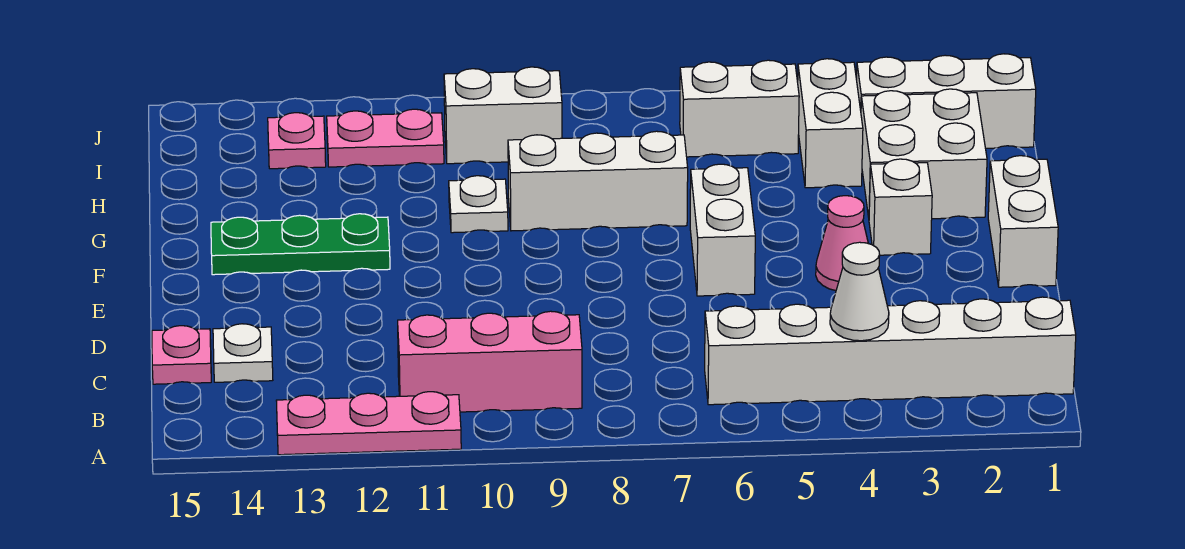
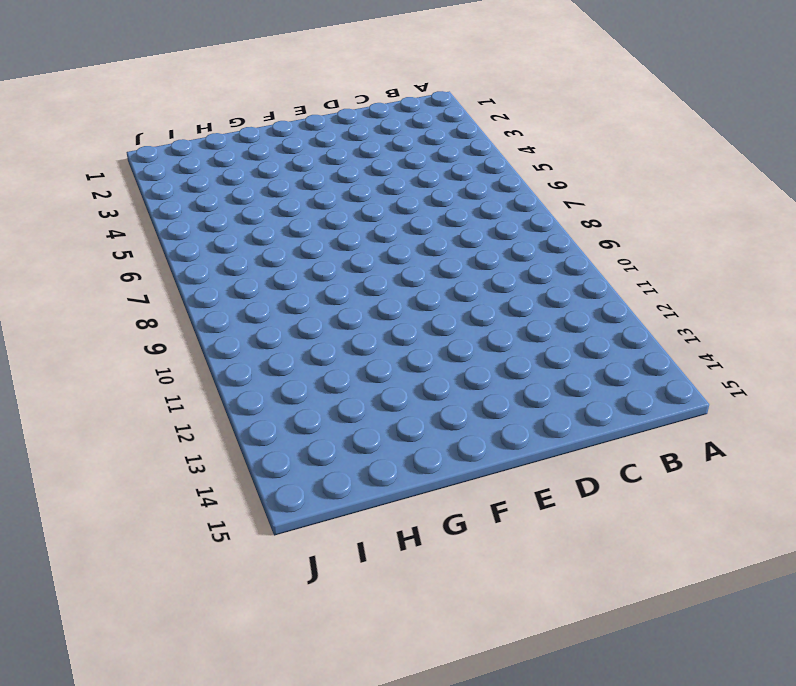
none -> pink 1x3 plate [276,392,461,455]
none -> white 1x6 brick [705,297,1076,405]
none -> pink 1x3 brick [398,311,582,412]

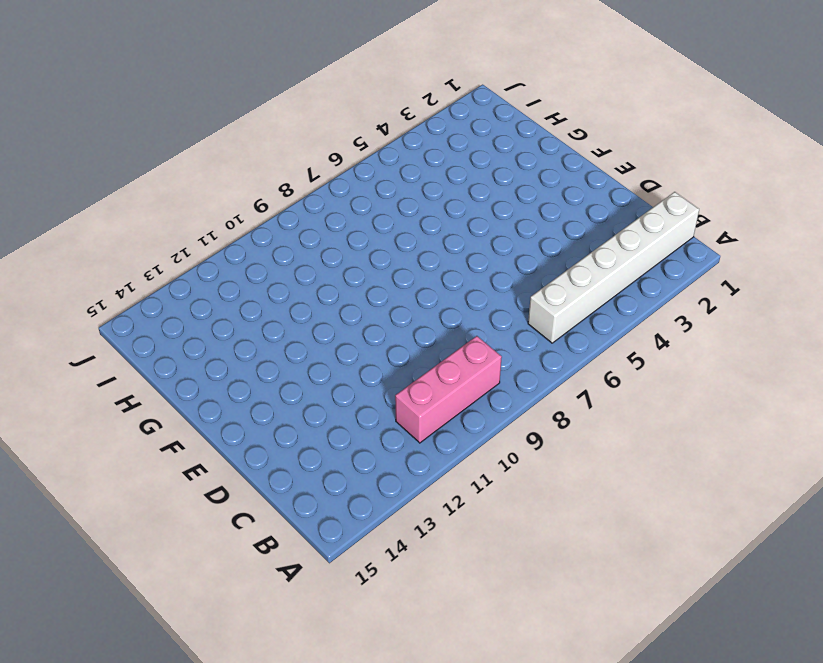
none -> pink 1x3 plate [276,392,461,455]
none -> white 1x1 plate [213,324,273,382]
none -> pink 1x1 plate [152,326,211,384]

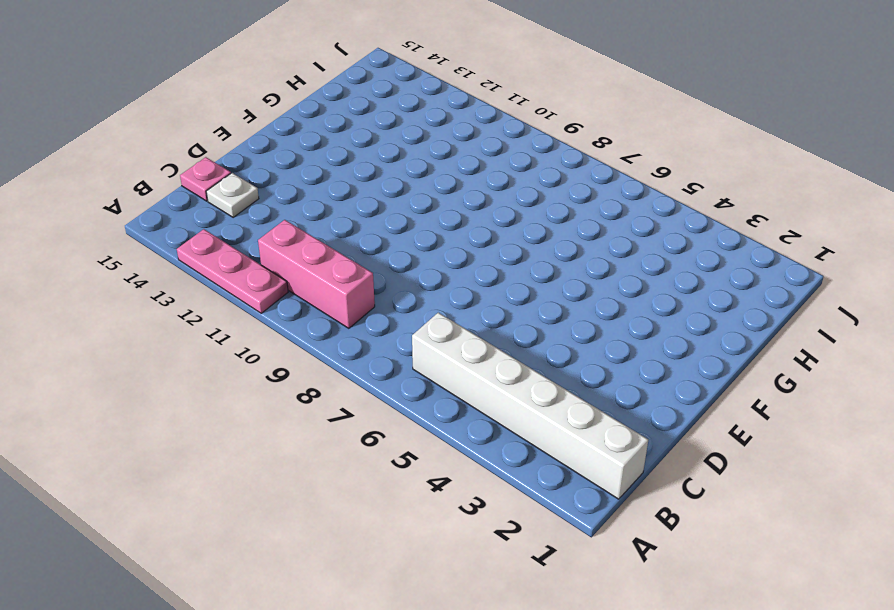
none -> white 1x2 brick [988,156,1058,287]
none -> pink 1x1 cone [816,196,868,291]
none -> white 1x2 brick [690,164,755,296]

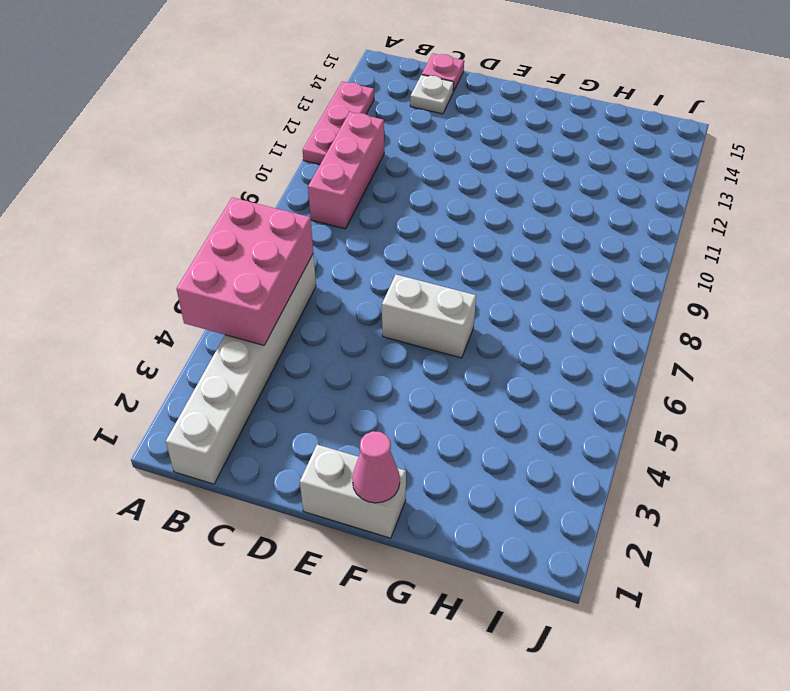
pink 2x3 brick [176,198,313,345] -> white 1x1 cone [830,242,889,341]
pink 1x1 cone [352,431,400,503] -> pink 1x1 cone moved to [816,196,868,291]
none -> white 1x1 brick [869,159,932,255]
none -> green 1x3 plate [211,214,390,275]
none -> white 2x2 brick [861,89,987,219]

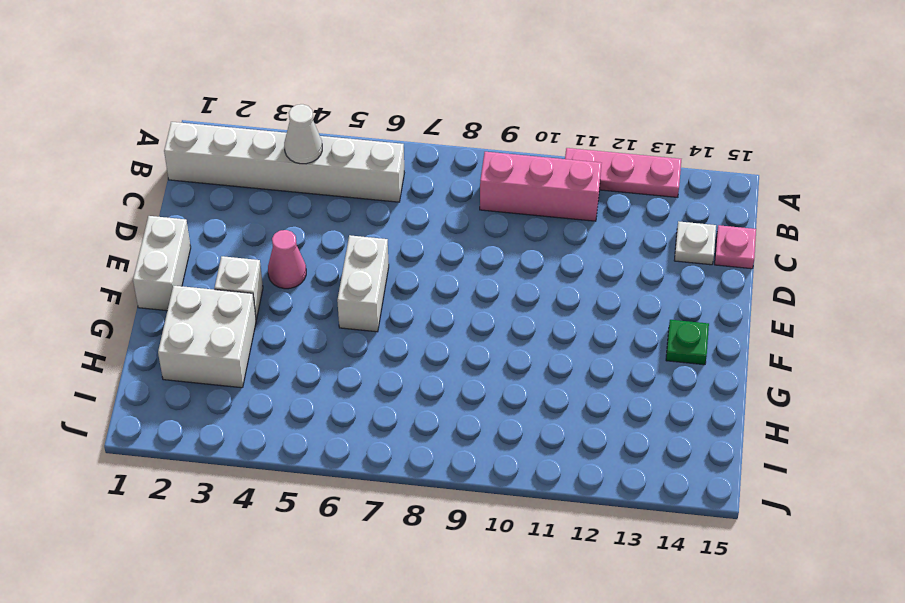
green 1x1 plate [666,320,709,365] -> green 1x3 plate [211,214,390,275]
none -> white 1x3 brick [508,131,688,231]
none -> white 1x1 plate [449,176,508,233]
none -> white 1x2 brick [798,59,863,188]

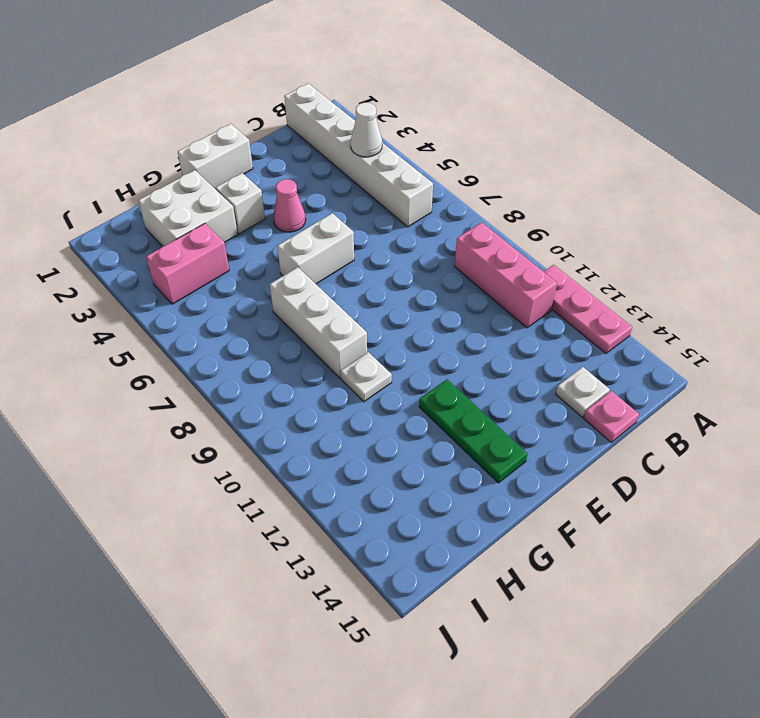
pink 1x2 brick [146,224,229,304] -> white 1x2 brick [798,59,863,188]
none -> white 1x3 brick [857,54,1036,148]
none -> white 1x2 brick [680,60,799,157]
none -> white 1x2 brick [444,67,562,164]

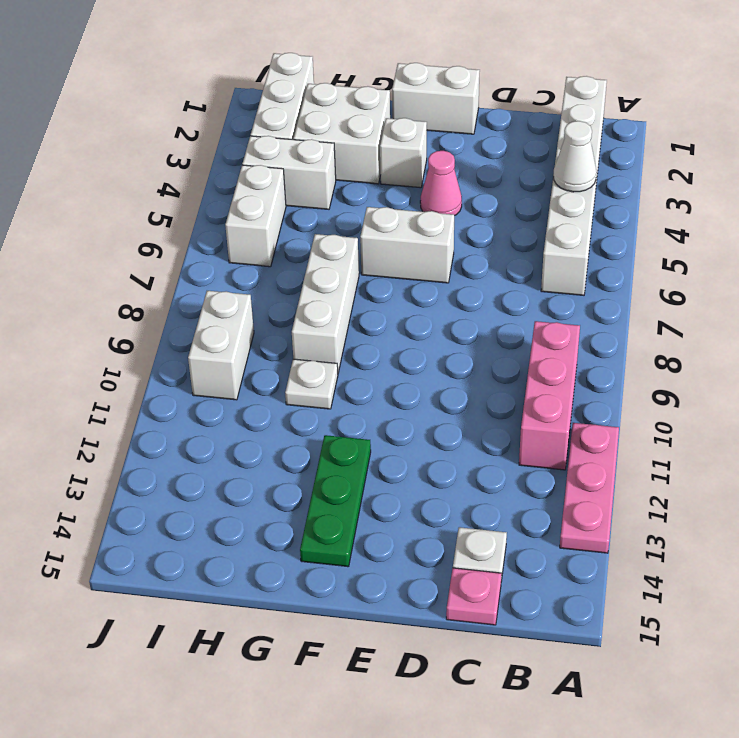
none -> pink 1x2 plate [327,109,444,167]
none -> pink 1x1 plate [268,113,326,169]

